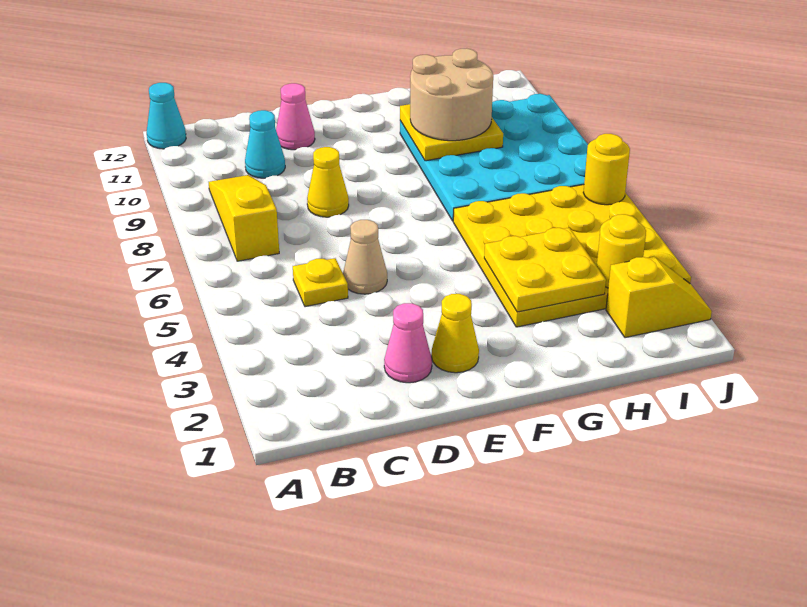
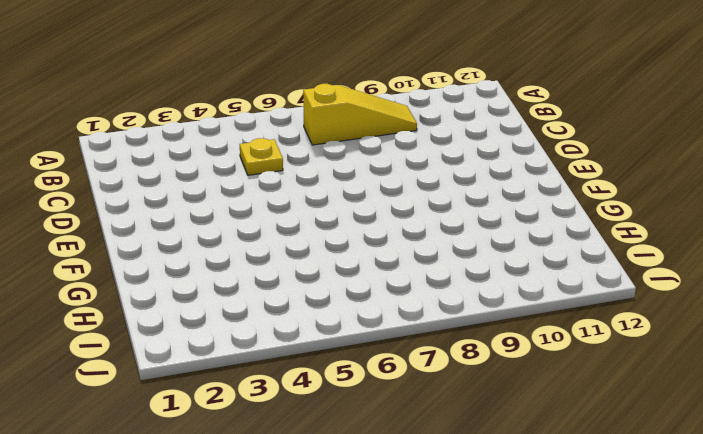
none -> cyan 1x1 cone [147,83,186,149]
none -> cyan 1x1 cone [245,110,285,178]
none -> pink 1x1 cone [384,303,432,383]

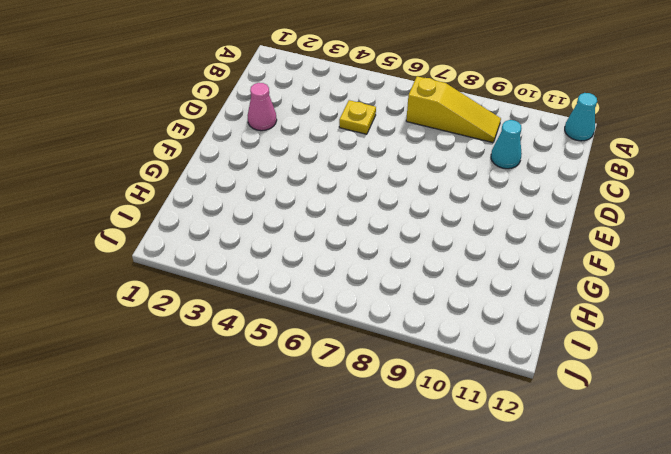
none -> tan 1x1 cone [343,220,387,294]
none -> yellow 1x1 cone [307,147,349,217]
none -> pink 1x1 cone [276,83,315,150]

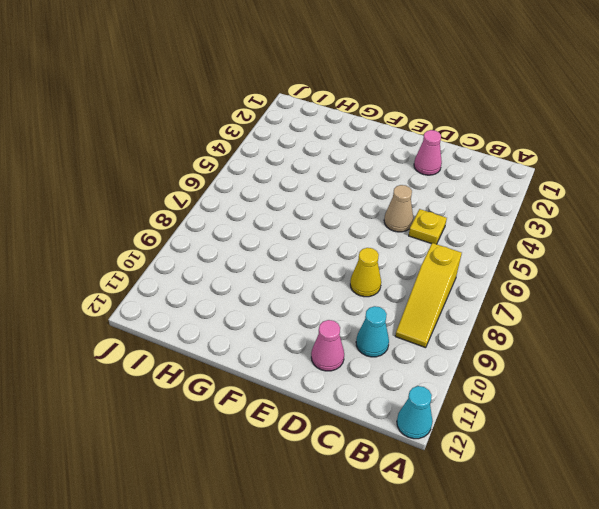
none -> yellow 1x1 cone [432,294,479,373]
none -> yellow 4x4 plate [453,185,691,327]
none -> cyan 4x4 plate [400,94,588,221]

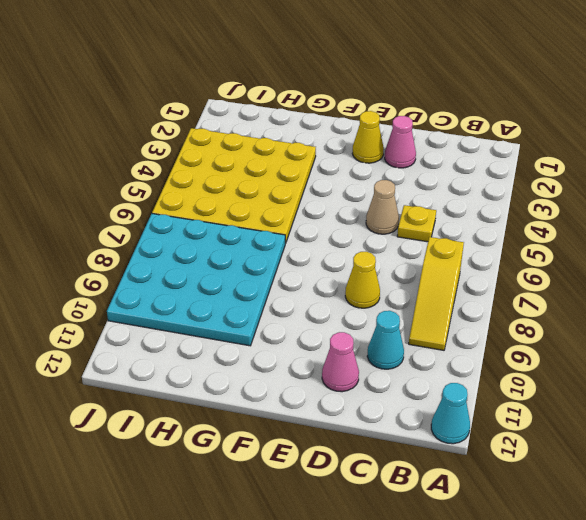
none -> yellow 1x2 slope [606,256,712,338]
none -> yellow 2x2 plate [484,228,606,312]
none -> yellow 2x2 plate [400,104,503,161]

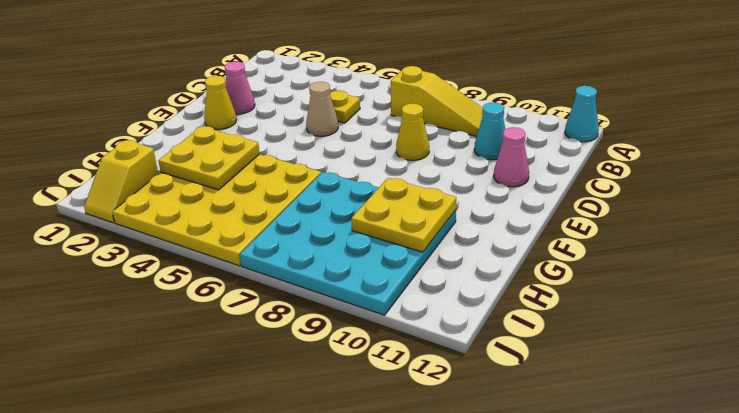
none -> yellow 1x1 round brick [597,214,646,288]
none -> yellow 1x1 round brick [583,134,630,205]
none -> tan 2x2 round brick [410,48,493,141]

